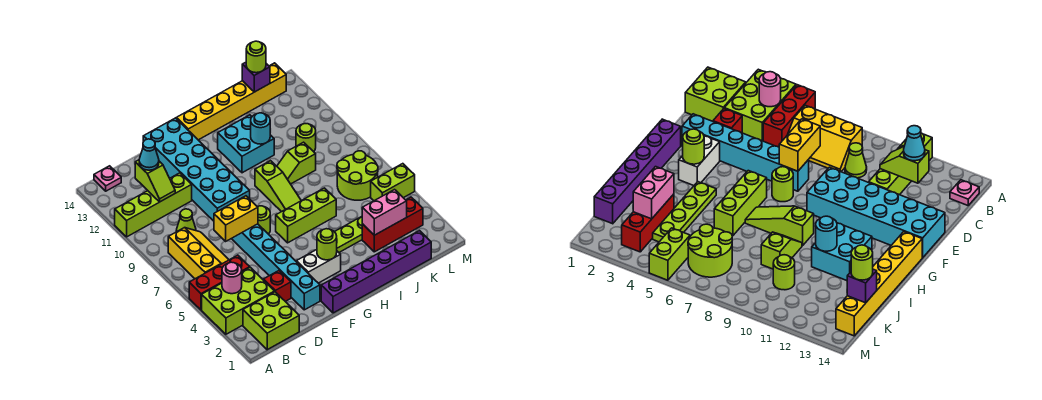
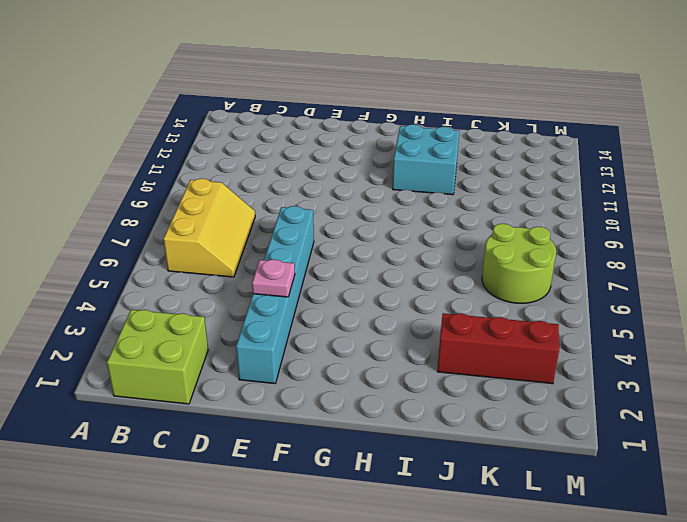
pink 1x1 plate [252,259,295,297] -> pink 1x1 plate moved to [94,166,121,191]
none -> lime 2x3 brick [202,267,275,334]
none -> red 1x3 brick [189,255,250,310]
none -> lime 1x4 brick [115,173,192,237]
none -> lime 1x1 cone [176,209,196,232]

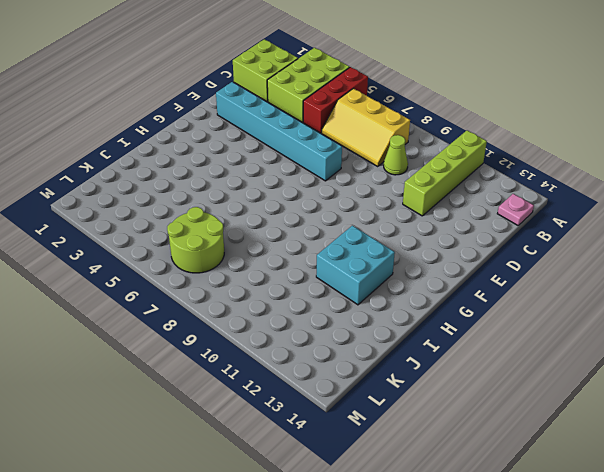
none -> red 1x1 brick [264,271,291,301]
none -> cyan 2x6 brick [143,118,250,221]
none -> purple 1x6 brick [321,231,431,313]
none -> white 1x2 brick [297,250,341,283]

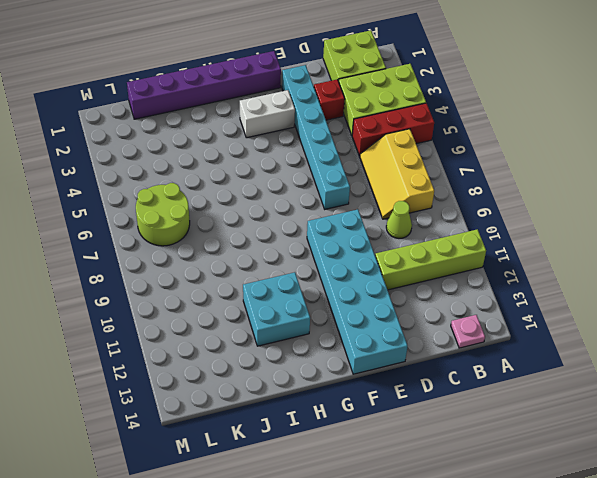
none -> lime 1x1 round brick [258,206,270,234]
none -> lime 1x3 brick [276,188,336,243]
none -> yellow 1x6 brick [176,63,286,140]
none -> lime 1x4 plate [335,217,362,252]

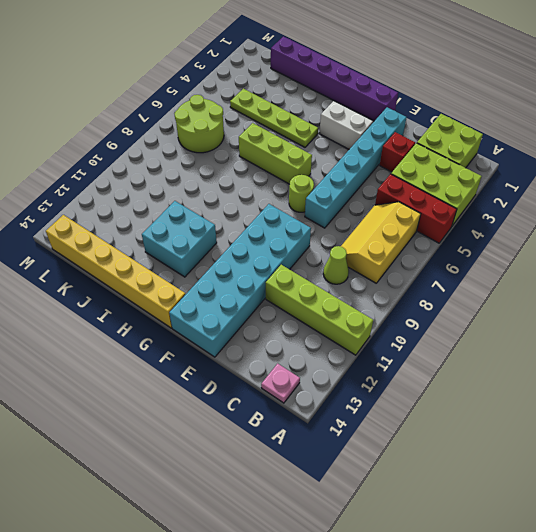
none -> lime 1x3 slope [255,161,301,212]
none -> lime 1x2 slope [277,142,316,184]
none -> red 1x3 brick [362,197,423,252]
none -> lime 1x1 round brick [296,124,316,152]

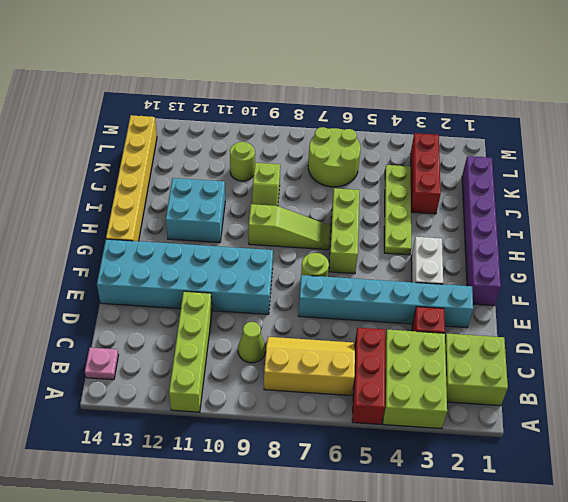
none -> lime 1x2 brick [371,164,415,201]
none -> pink 1x1 round brick [222,262,242,294]
none -> lime 1x2 slope [135,160,175,202]
none -> yellow 1x2 brick [214,196,258,241]

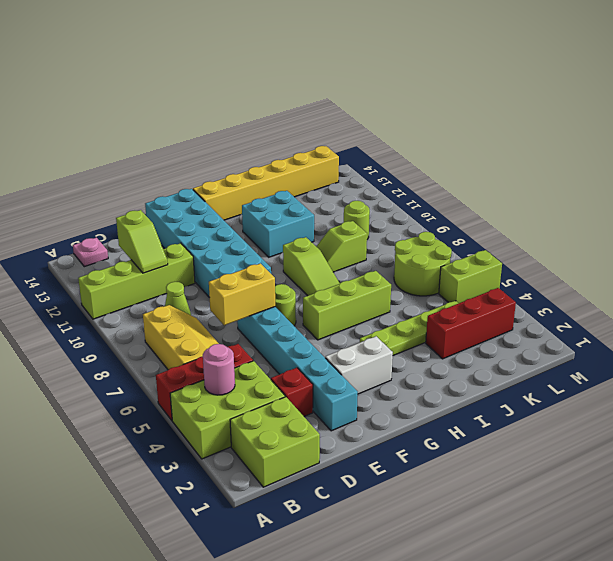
none -> purple 1x6 brick [321,231,431,313]
none -> lime 1x1 round brick [317,229,337,260]
none -> cyan 1x1 round brick [251,113,270,144]
none -> pink 1x2 brick [362,190,407,235]

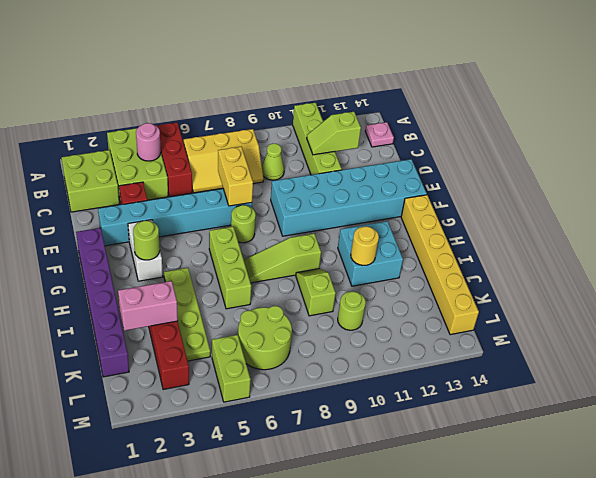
yellow 1x1 round brick [351,227,379,265] -> cyan 1x1 round brick [251,113,270,144]
pink 1x2 brick [118,281,178,331] -> pink 1x2 brick turned to [362,190,407,235]
none -> purple 1x1 brick [242,62,270,92]
none -> cyan 1x1 cone [139,139,159,170]
none -> lime 1x1 round brick [246,41,266,73]

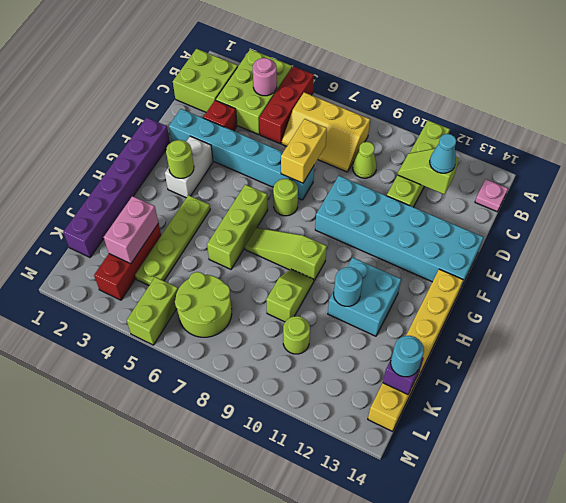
cyan 1x1 round brick [391,336,424,377] -> lime 1x1 round brick [246,41,266,73]

